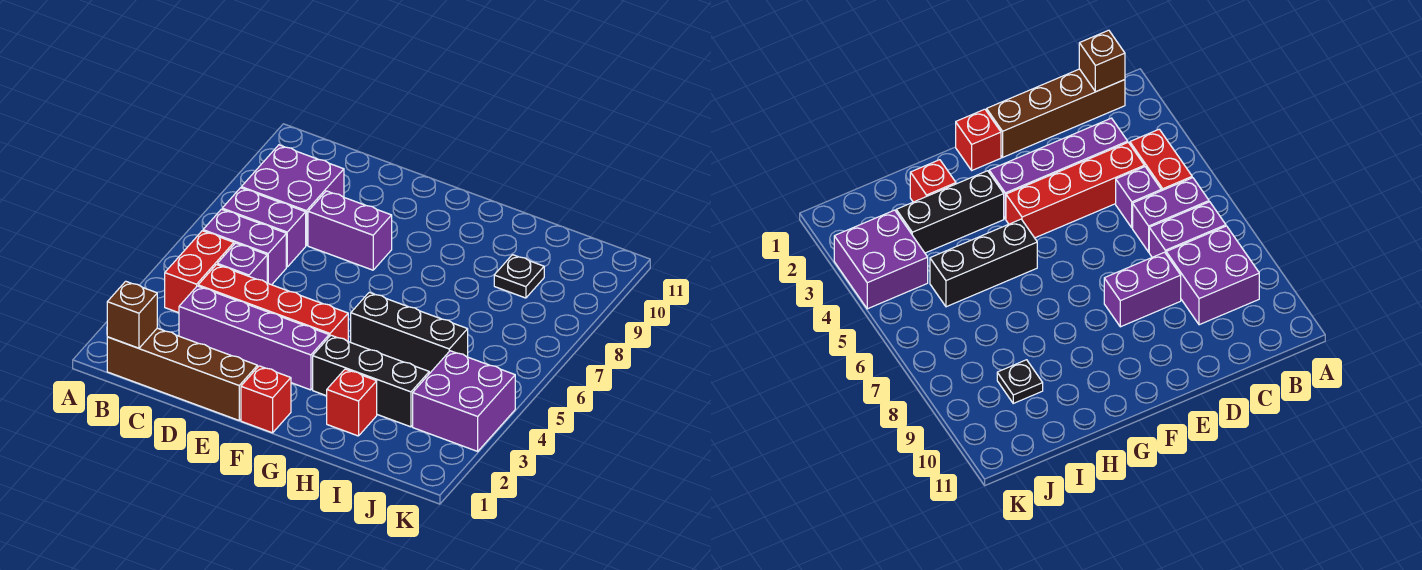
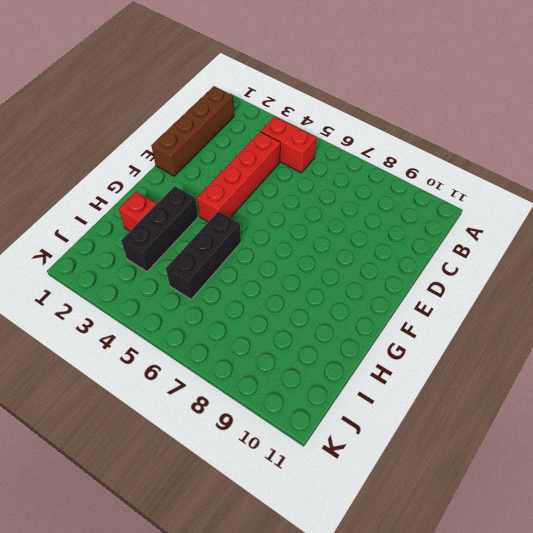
none -> purple 1x2 brick [203,209,286,285]
none -> purple 1x2 brick [222,188,306,267]
none -> purple 2x2 brick [241,145,344,246]

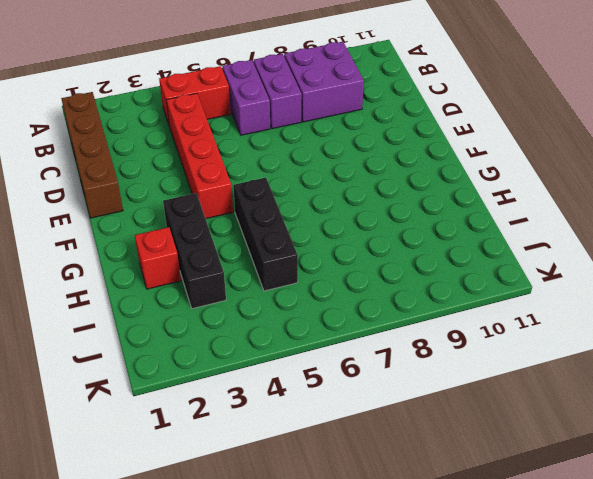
none -> purple 1x4 brick [179,286,329,390]
none -> purple 1x1 brick [217,243,267,283]
none -> purple 1x2 brick [308,191,392,270]

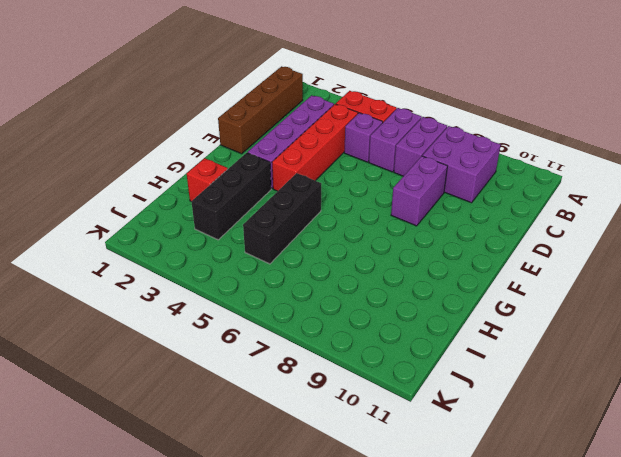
none -> red 1x1 brick [241,366,291,433]
none -> black 1x1 plate [494,255,544,298]
none -> purple 2x2 brick [413,351,515,451]

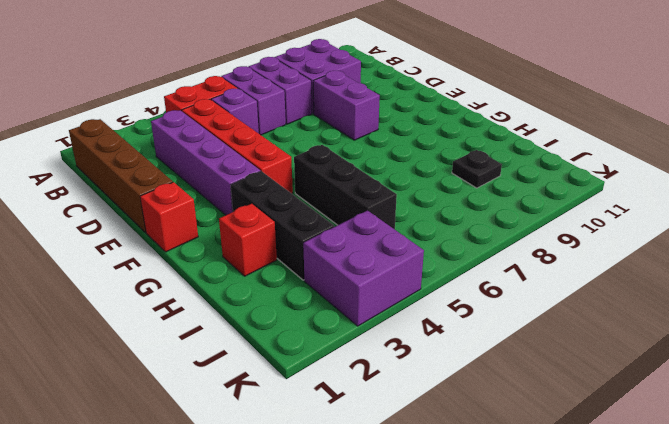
none -> brown 1x1 brick [107,281,157,348]

